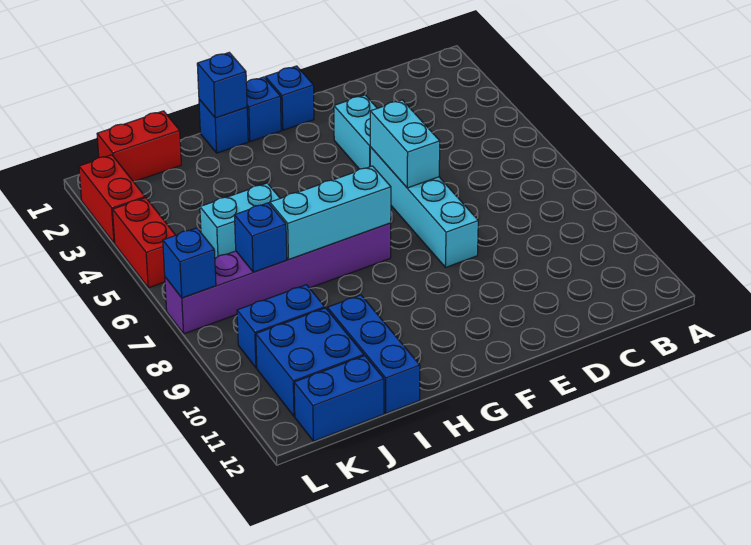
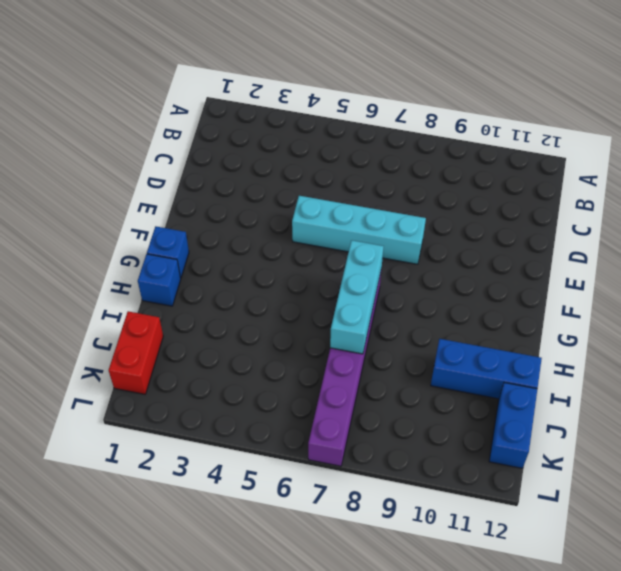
none -> cyan 1x2 brick [334,95,377,169]
none -> blue 1x1 brick [265,66,314,130]
none -> cyan 1x2 brick [200,183,280,258]

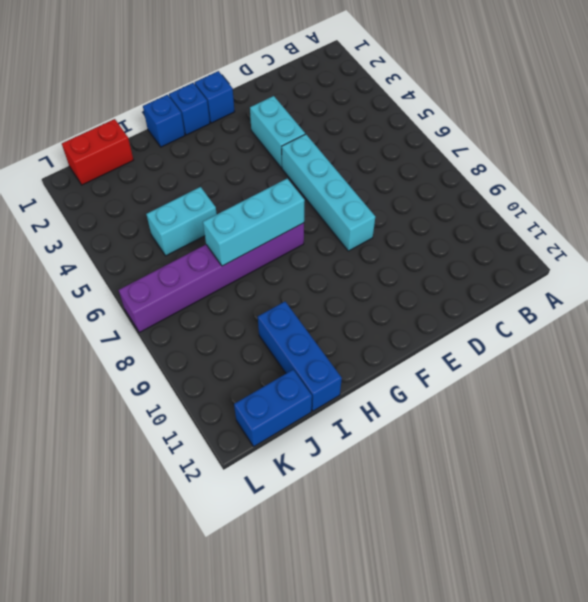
none -> blue 1x2 brick [237,285,325,368]
none -> blue 2x2 brick [256,308,364,416]
none -> red 1x2 brick [79,155,145,243]

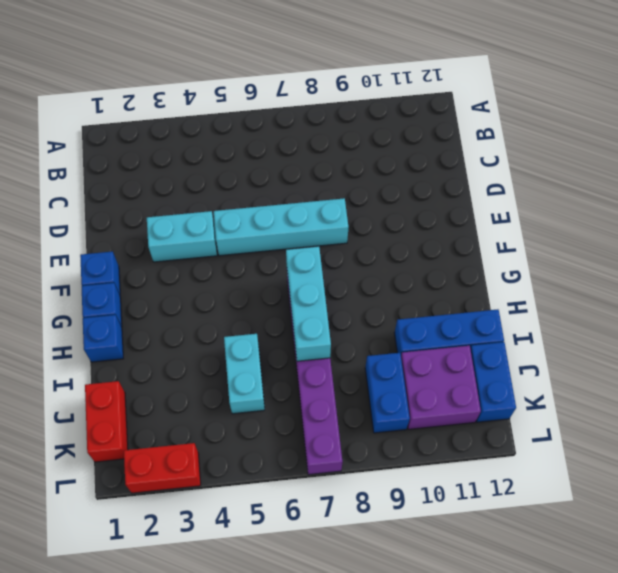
purple 2x2 brick [401,346,481,429] -> blue 2x2 brick [256,308,364,416]
none -> red 1x2 brick [113,198,175,288]
none -> cyan 1x2 brick [370,100,440,188]
none -> blue 1x1 brick [197,53,247,118]

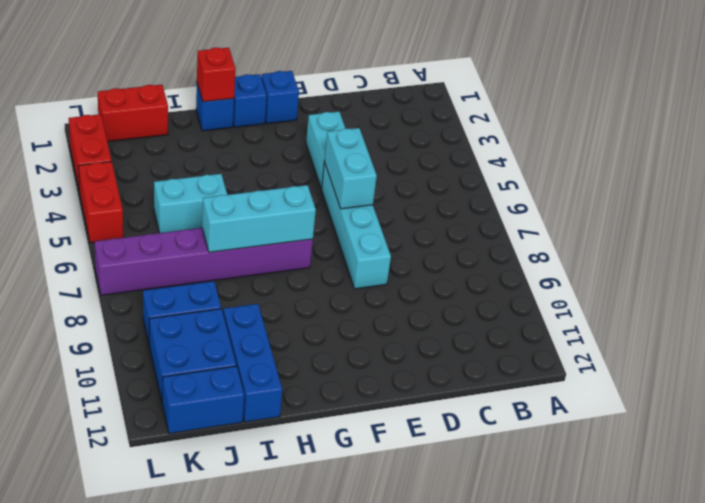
red 1x1 brick [197,48,236,102] -> blue 1x1 brick [197,53,247,118]
none -> blue 1x1 brick [234,203,287,272]
none -> blue 1x1 brick [163,228,216,298]

